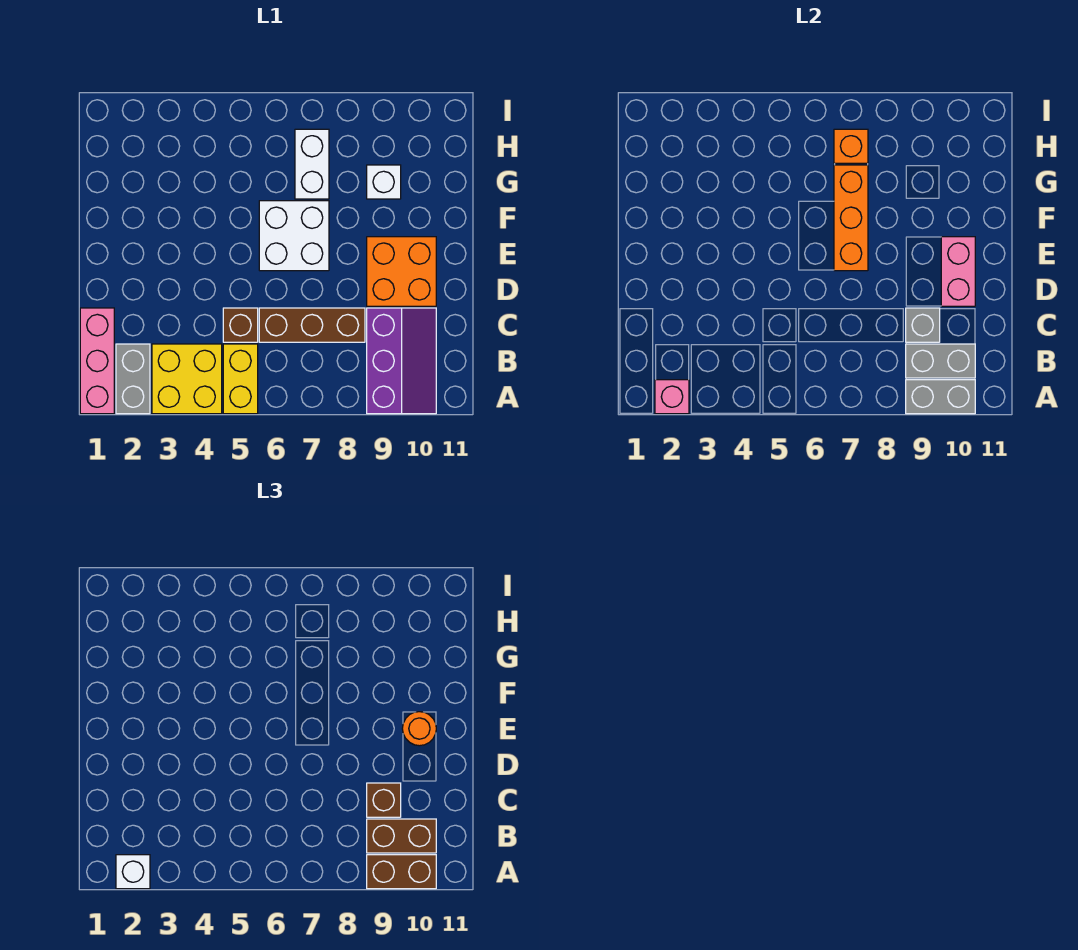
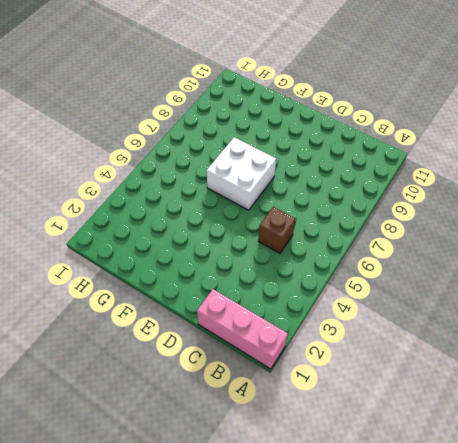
none -> grey 1x2 brick [116,344,150,414]
none -> yellow 2x2 brick [152,344,222,414]
none -> yellow 1x2 brick [223,344,258,414]

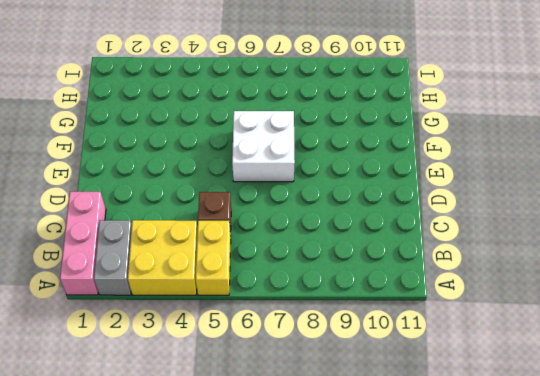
none -> purple 2x3 slope [367,308,436,414]
none -> brown 1x3 brick [259,308,365,342]
none -> orange 2x2 brick [367,237,436,306]

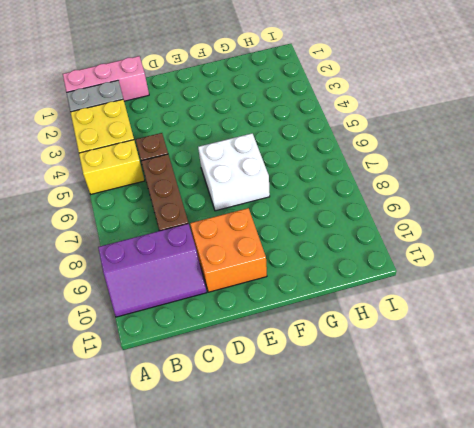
none -> white 1x2 brick [295,129,329,199]
none -> white 1x1 brick [367,165,401,199]
none -> pink 1x1 brick [655,380,689,414]

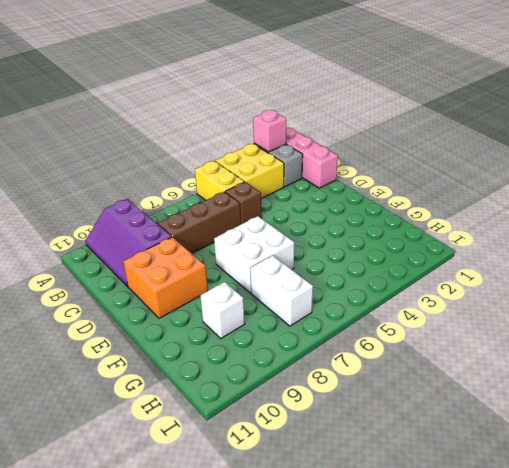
none -> grey 1x2 brick [906,380,975,414]
none -> grey 1x2 brick [906,344,975,378]
none -> grey 1x1 brick [906,308,940,342]

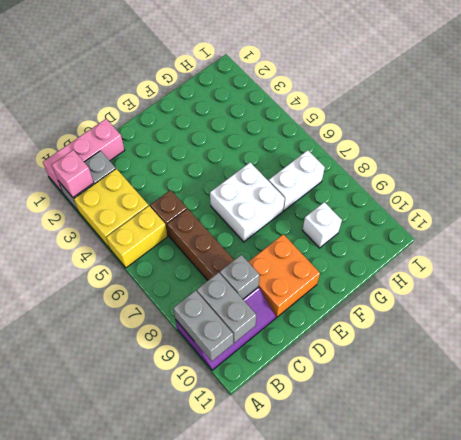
none -> pink 1x2 brick [941,237,975,306]
none -> orange 1x3 brick [834,165,868,271]
none -> orange 1x1 brick [834,129,868,163]

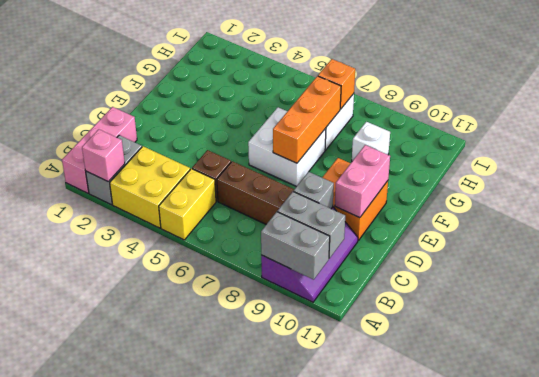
none -> white 1x1 brick [116,855,150,889]
none -> brown 1x2 brick [367,855,436,889]
none -> brown 1x2 brick [367,819,436,853]

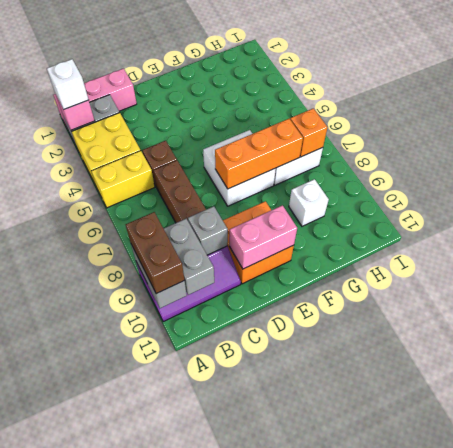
none -> brown 1x2 brick [367,819,436,853]
none -> brown 1x1 brick [367,783,401,817]
none -> orange 1x1 round brick [402,712,436,746]

